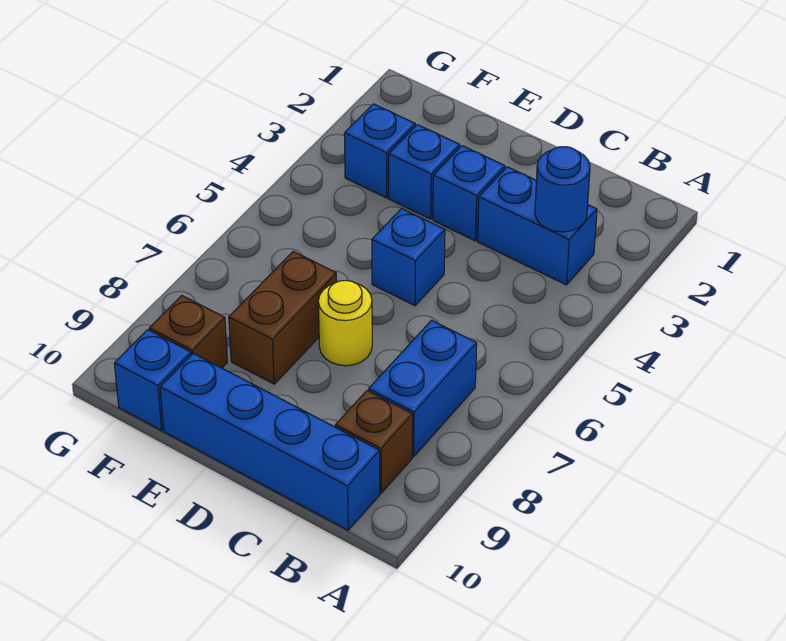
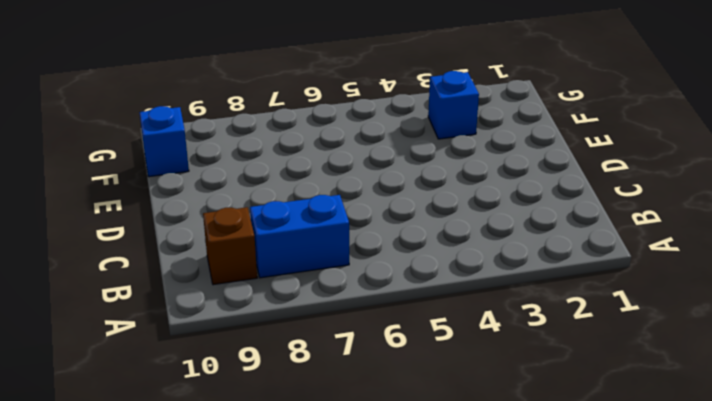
none -> blue 1x2 brick [478,167,597,285]
none -> blue 1x4 brick [160,353,380,530]
none -> blue 1x1 brick [433,146,505,241]

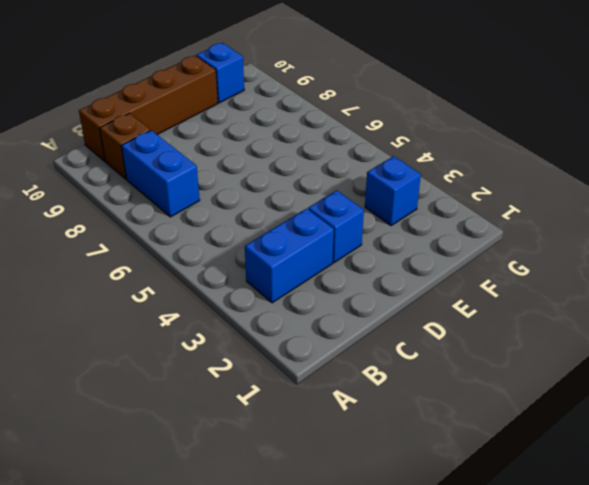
brown 1x4 brick [79,56,218,161] -> blue 1x4 brick [160,353,380,530]
none -> blue 1x1 brick [372,208,445,306]
none -> yellow 1x1 round brick [318,280,372,366]
none -> blue 1x1 brick [389,125,460,219]

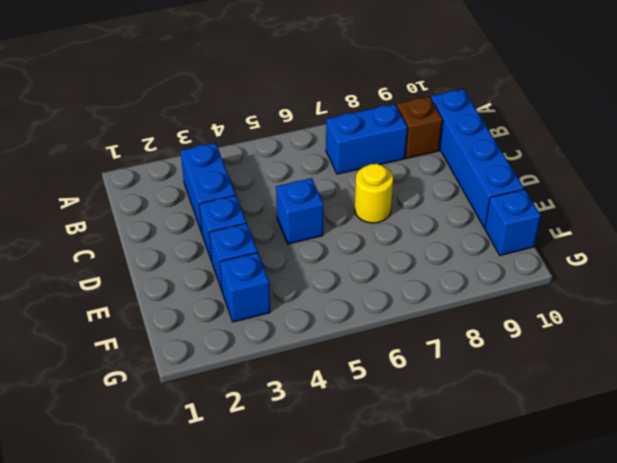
none -> brown 1x2 brick [229,252,337,384]
none -> brown 1x1 brick [149,296,228,368]
none -> blue 1x1 round brick [535,147,590,232]

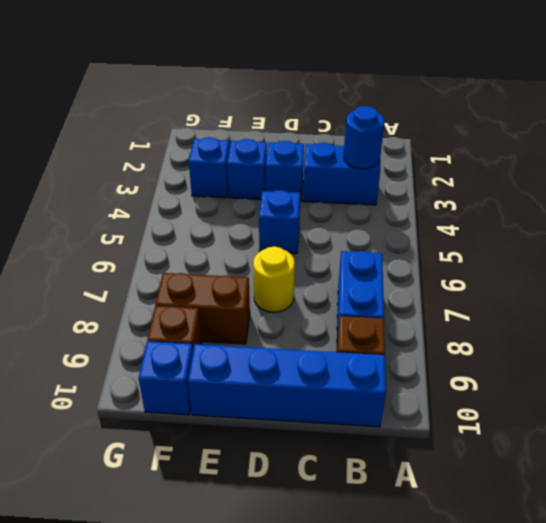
brown 1x2 brick [156,273,250,344] -> brown 1x2 brick turned to [229,252,337,384]

